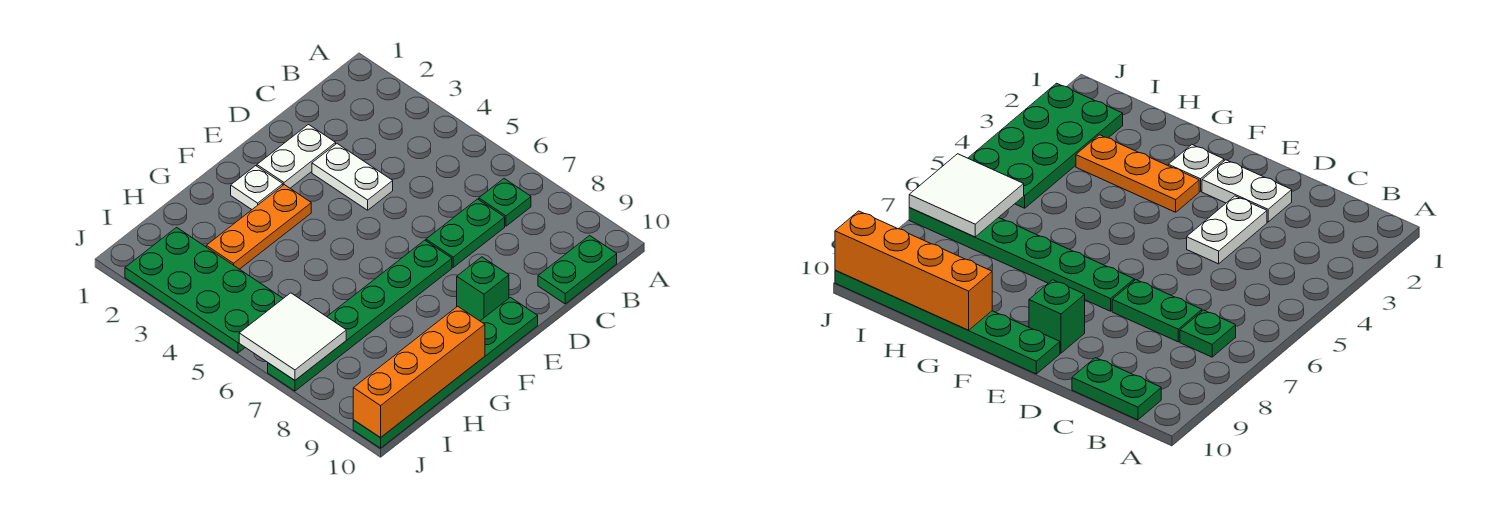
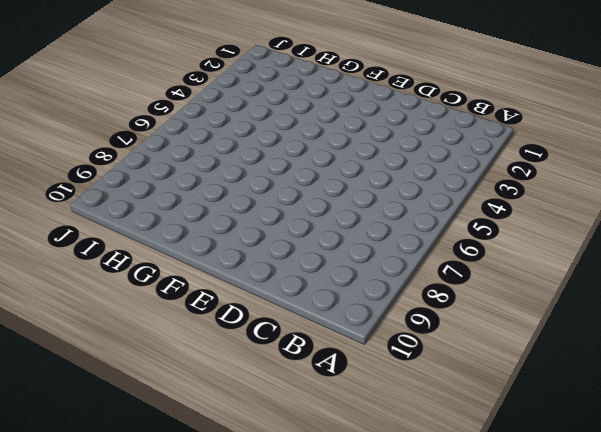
none -> green 1x1 plate [479,179,531,226]
none -> green 1x2 plate [538,236,617,304]
none -> green 1x2 plate [426,199,505,267]

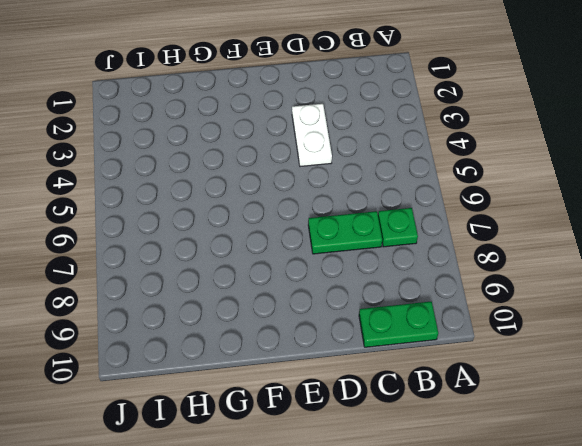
none -> white 1x2 plate [257,125,336,188]
none -> green 1x6 plate [268,240,452,391]
none -> green 1x1 brick [457,257,509,321]

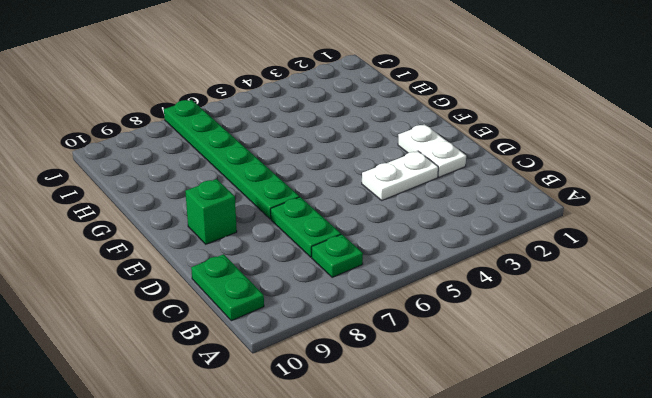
none -> green 1x6 plate [353,297,538,448]
none -> white 1x1 plate [231,166,283,209]
none -> orange 1x3 plate [206,185,311,269]

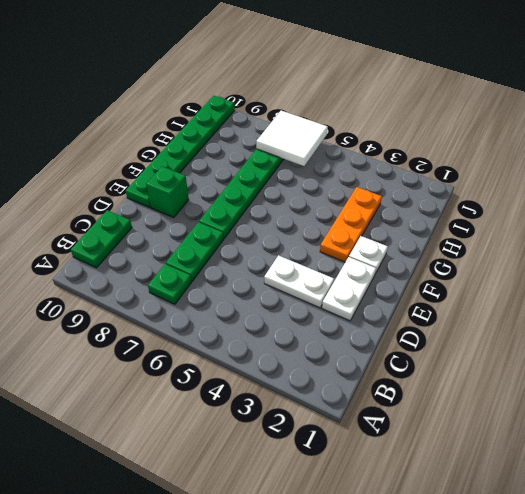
none -> green 2x4 plate [125,227,283,353]
none -> orange 1x4 brick [353,306,485,438]

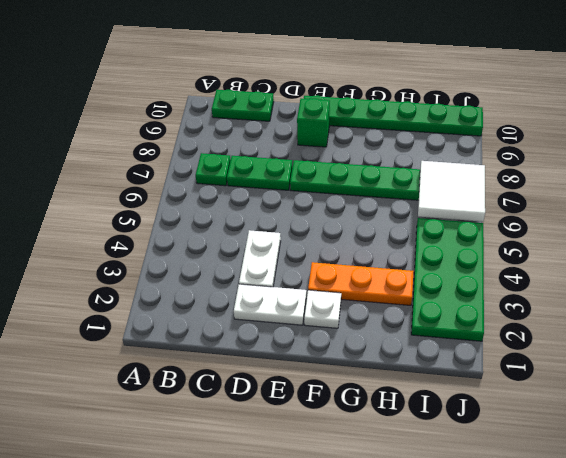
none -> orange 1x4 brick [353,306,485,438]

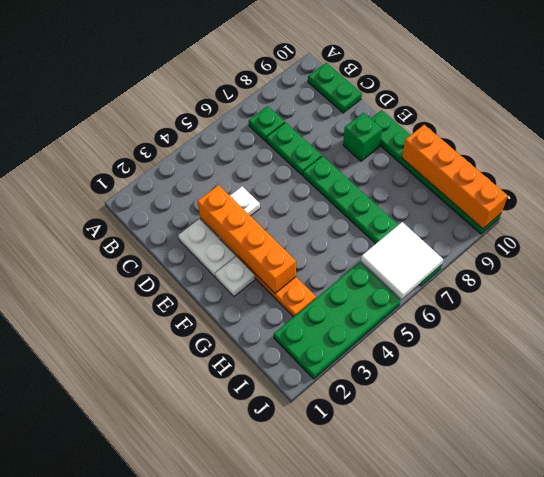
orange 1x4 brick [197,185,296,293] -> none

